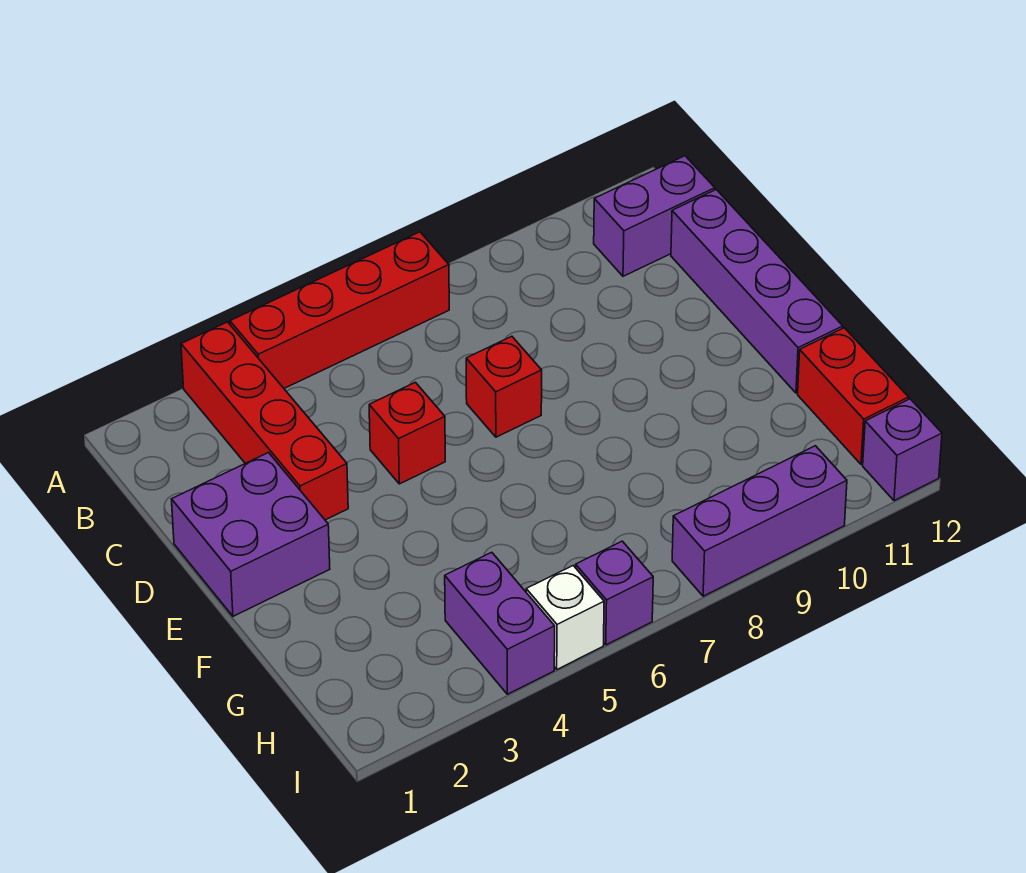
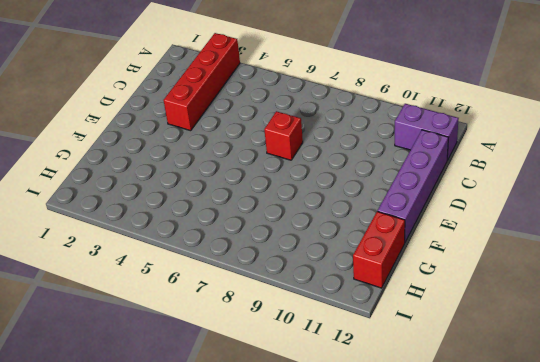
none -> red 1x4 brick [230,232,449,388]
none -> purple 2x2 brick [172,453,330,616]
none -> red 1x1 brick [369,382,445,484]

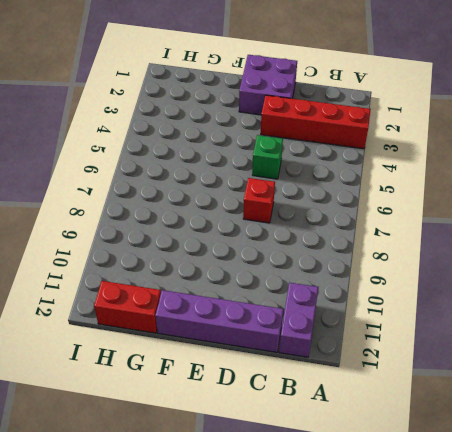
green 1x1 brick [252,135,283,179] -> red 1x1 brick [369,382,445,484]
none -> red 1x4 brick [230,232,449,388]
none -> purple 1x2 brick [445,552,555,694]
none -> white 1x1 brick [526,566,604,669]

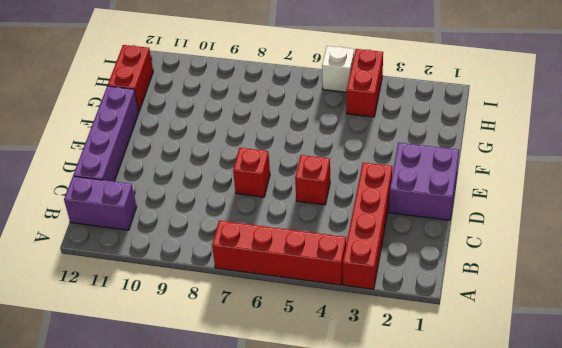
red 1x2 brick [347,49,383,117] -> purple 1x2 brick [445,552,555,694]
none -> purple 1x1 brick [576,541,653,645]
none -> purple 1x3 brick [672,446,847,596]
none -> purple 1x1 brick [863,399,942,501]

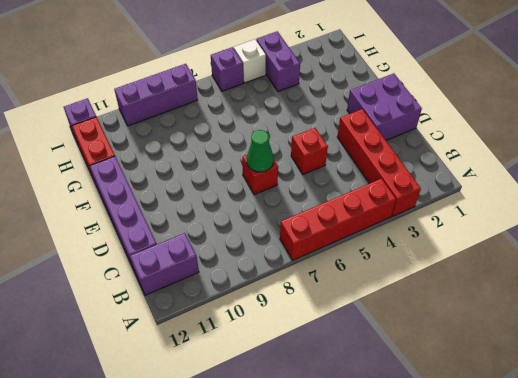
green 1x1 cone [247,130,274,172] -> none

